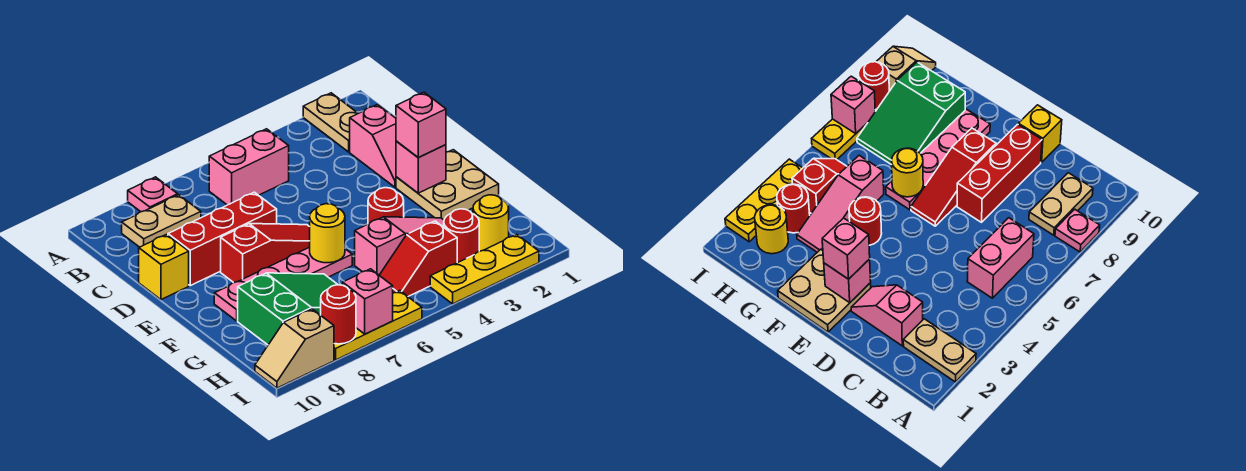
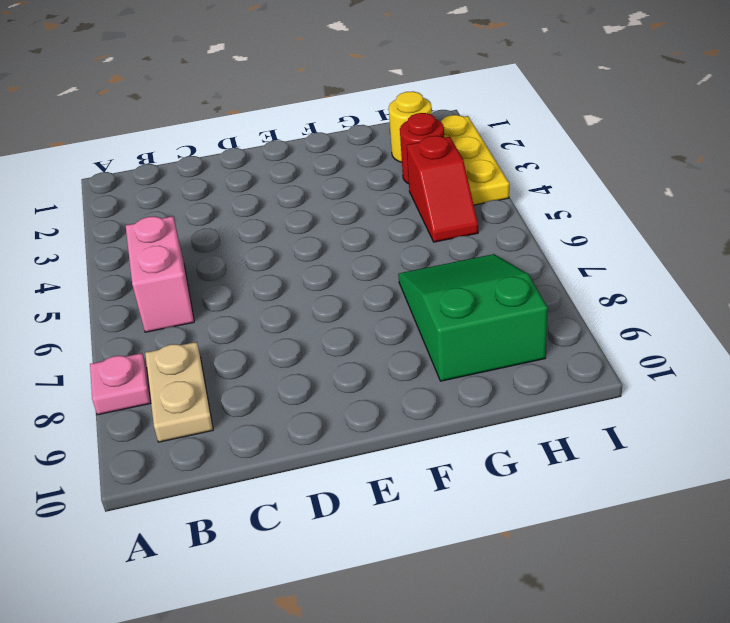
none -> tan 1x2 plate [303,93,358,152]
none -> pink 1x2 slope [350,105,396,187]
none -> red 1x3 brick [168,192,277,286]

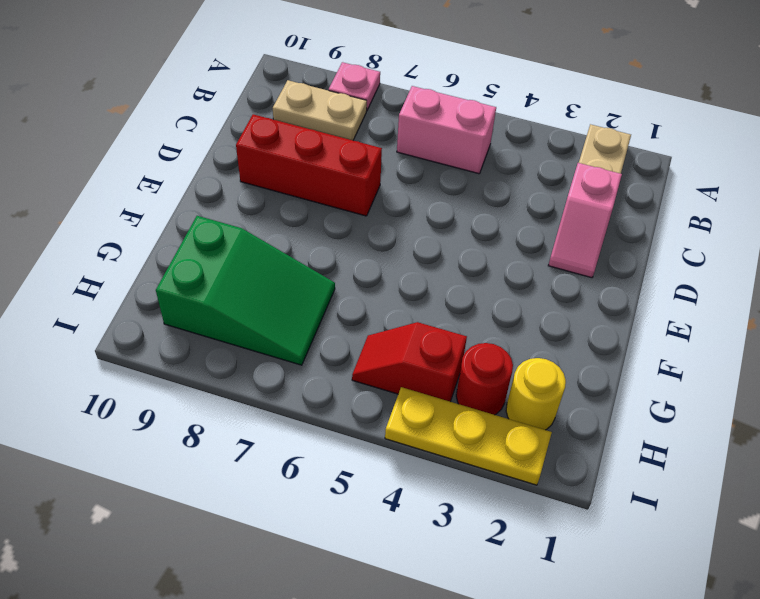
none -> yellow 1x1 brick [139,234,189,300]
none -> tan 2x2 plate [396,150,499,220]
none -> red 1x3 slope [221,224,310,283]

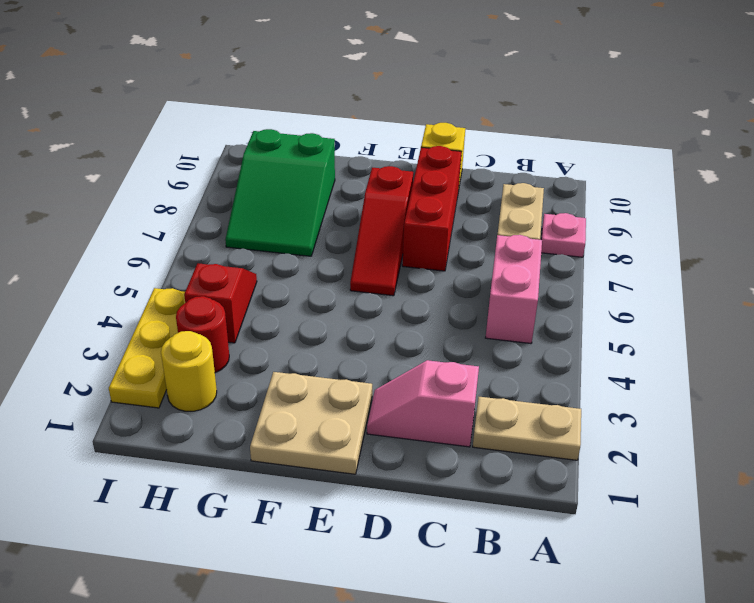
none -> red 1x1 round brick [368,188,404,224]
none -> pink 1x4 plate [214,247,352,321]
none -> pink 1x3 slope [355,217,444,275]

